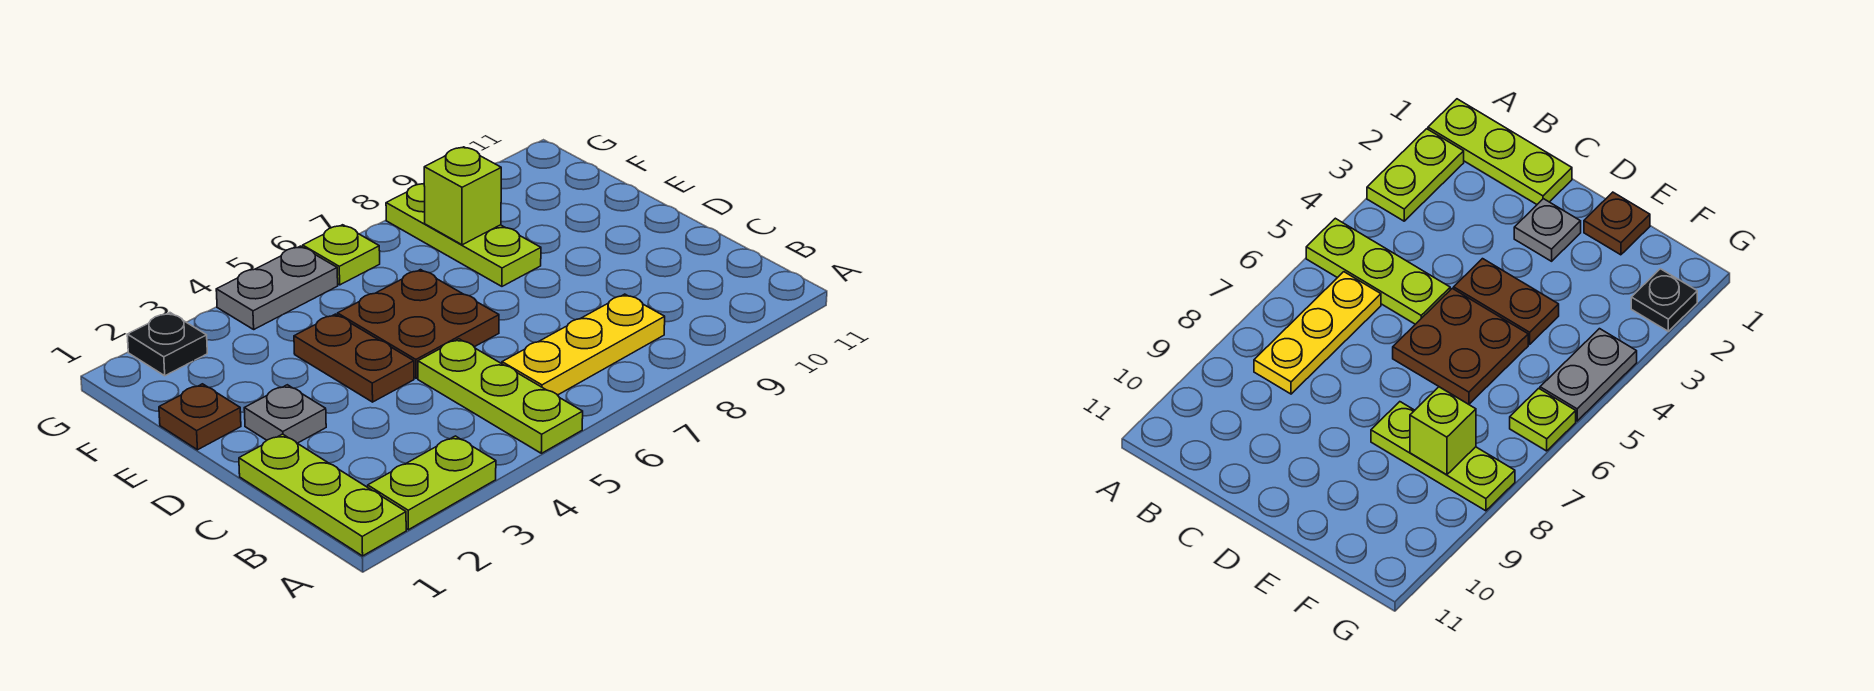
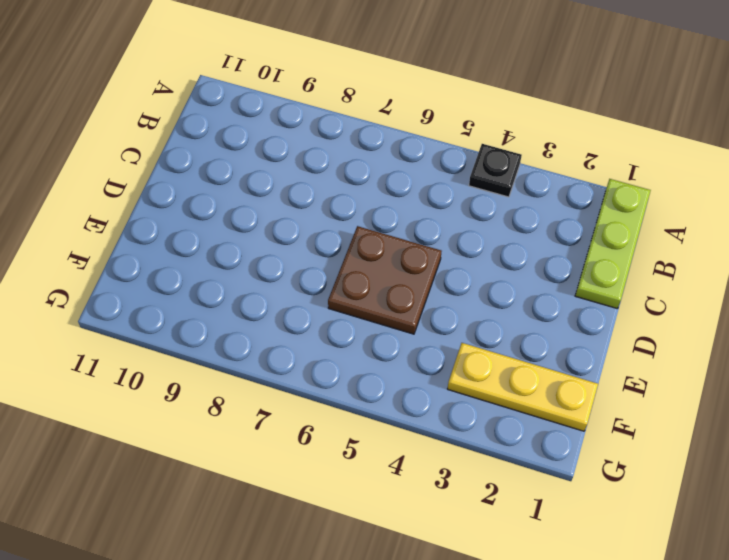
black 1x1 plate [469,144,522,197] -> black 1x1 plate moved to [127,313,207,376]
yellow 1x3 plate [448,343,598,431] -> yellow 1x3 plate moved to [502,294,665,395]
none -> lime 1x2 plate [368,436,496,530]
none -> lime 1x3 plate [418,339,583,453]
none -> grey 1x1 plate [244,385,326,443]

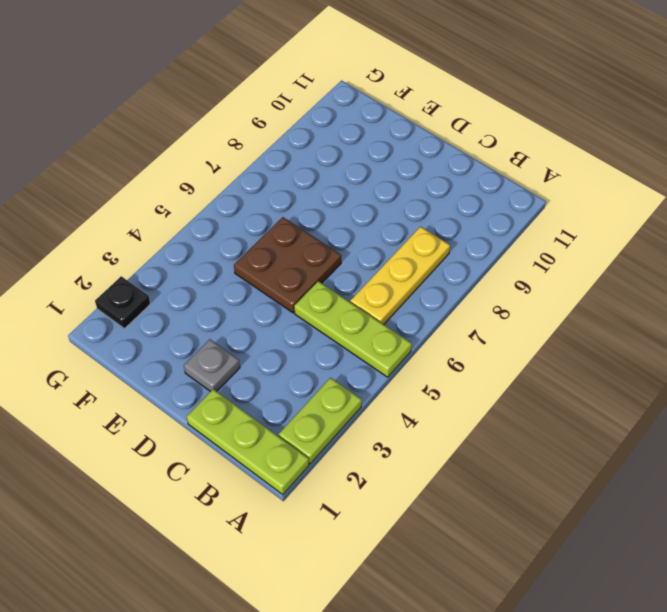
none -> brown 1x2 plate [294,314,414,402]
none -> brown 1x1 plate [159,384,241,450]
none -> lime 1x3 plate [386,184,541,286]

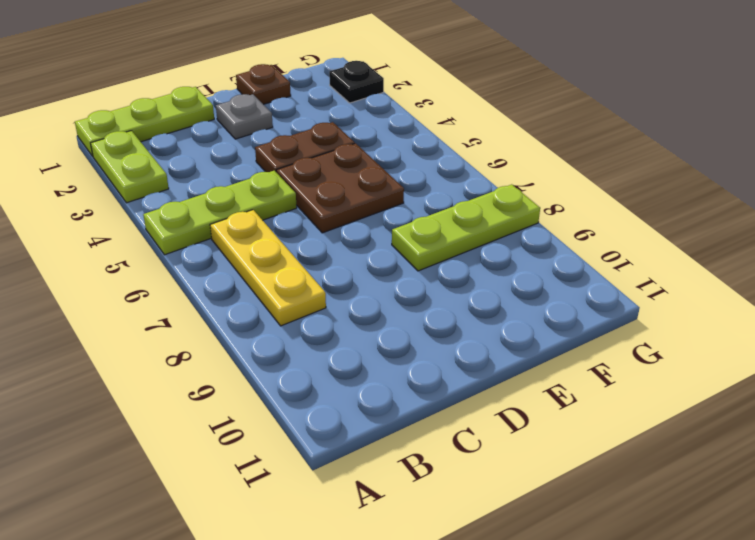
none -> grey 1x2 plate [216,246,338,329]
none -> lime 1x1 plate [303,225,380,285]
none -> lime 1x1 brick [424,147,501,245]

